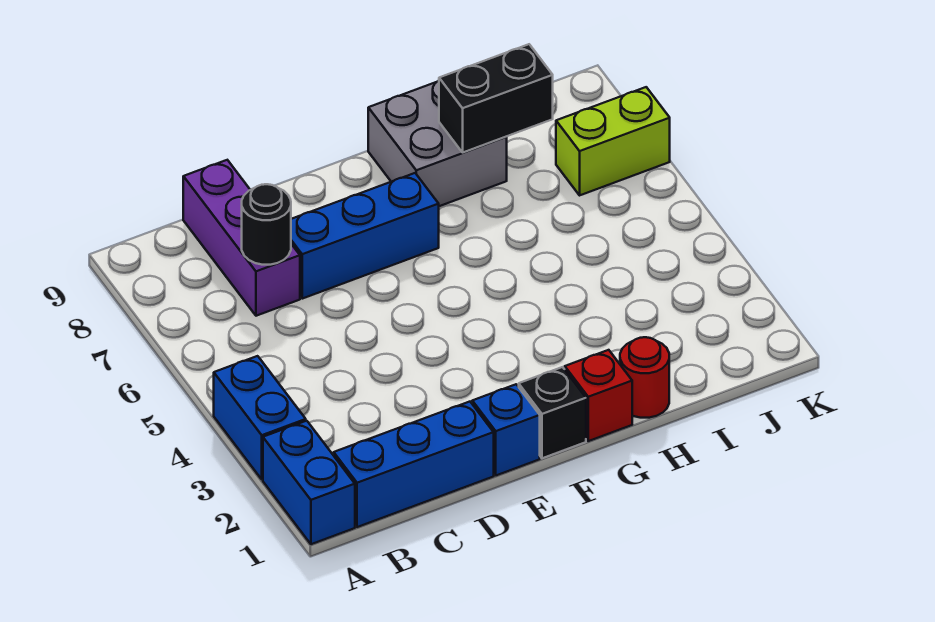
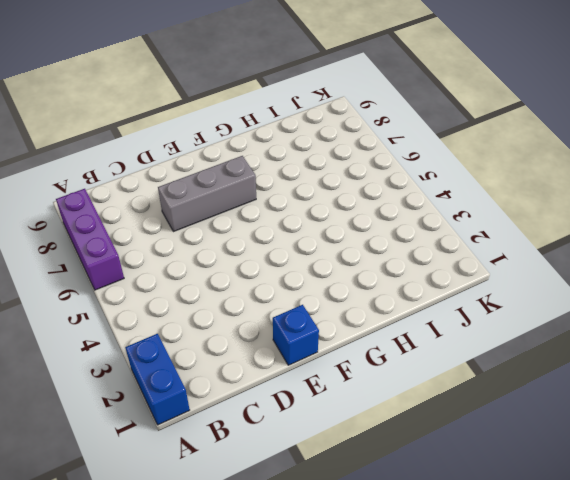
purple 1x3 brick [56,189,124,290] -> purple 1x3 brick moved to [183,160,300,316]
grey 1x3 brick [158,156,256,232] -> blue 1x3 brick [291,173,439,299]
none -> blue 1x2 brick [214,356,306,479]
none -> blue 1x3 brick [334,402,494,527]
none -> black 1x1 brick [518,367,586,458]

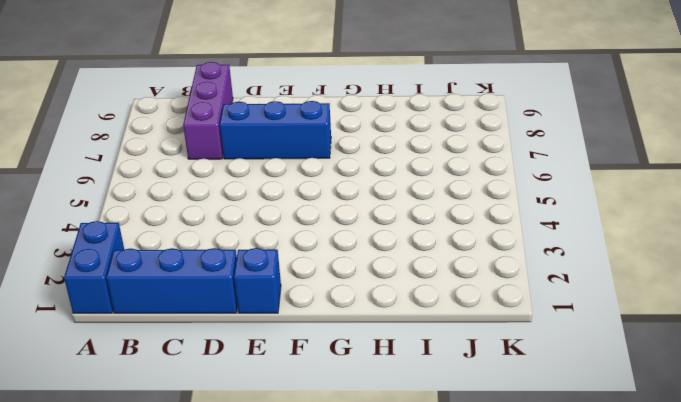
none -> blue 1x2 brick [214,356,306,479]
none -> black 1x1 brick [518,367,586,458]
none -> red 1x1 brick [565,350,632,441]

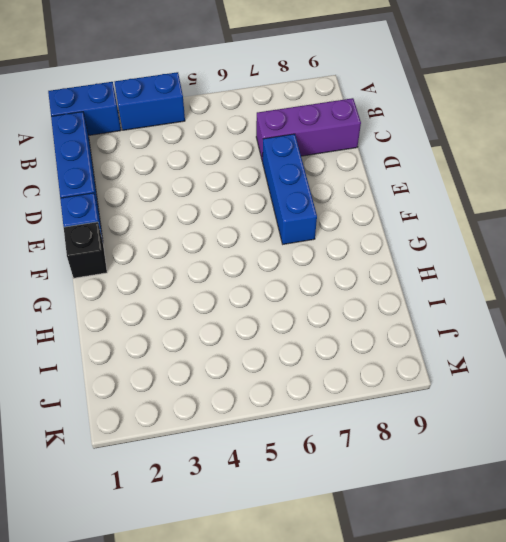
none -> red 1x1 brick [565,350,632,441]
none -> grey 2x2 brick [368,81,507,206]
none -> red 1x1 round brick [620,337,669,418]

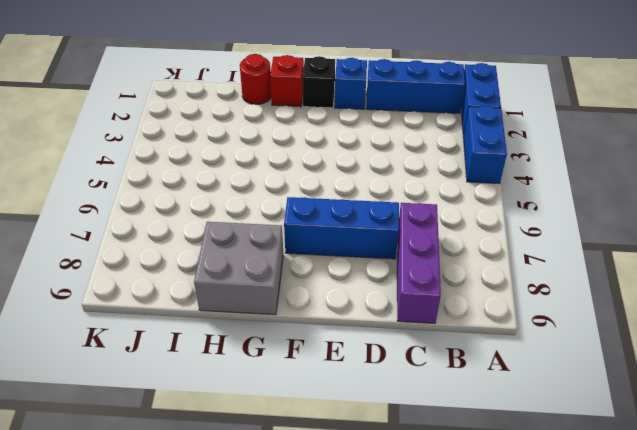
none -> lime 1x2 brick [556,87,670,195]
none -> black 1x1 round brick [242,184,291,265]
none -> black 1x2 brick [439,44,553,152]

